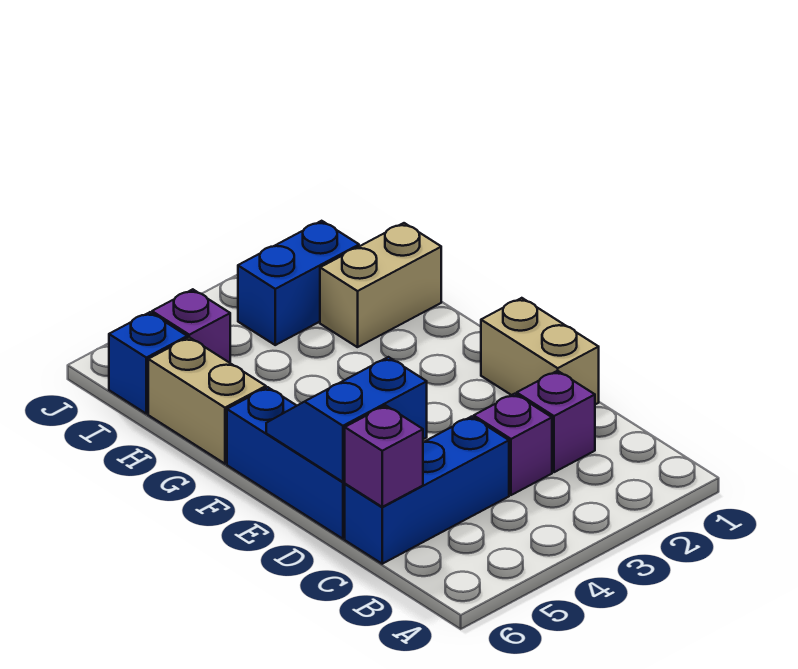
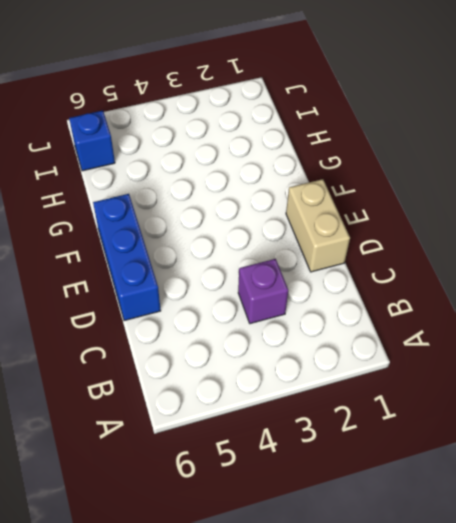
none -> purple 1x1 brick [517,371,595,472]
none -> blue 1x3 brick [345,417,509,564]
none -> tan 1x2 brick [148,337,266,464]

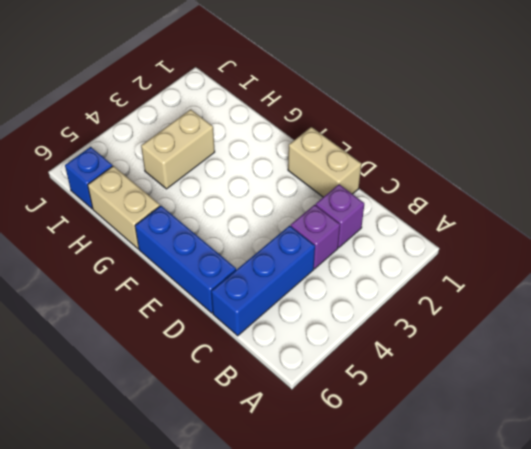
tan 1x2 brick [141,109,215,189] -> tan 1x2 brick moved to [320,223,441,347]
none -> blue 1x2 brick [238,221,359,345]
none -> purple 1x1 brick [152,289,230,363]
none -> purple 1x1 brick [345,405,423,507]

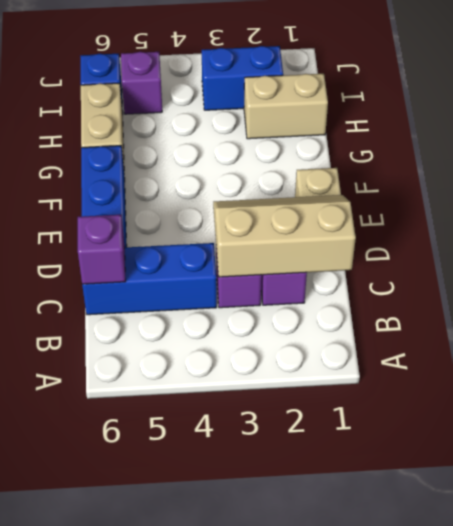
tan 2x3 slope [213,195,356,277] -> none
none -> blue 2x2 slope [266,357,427,482]

